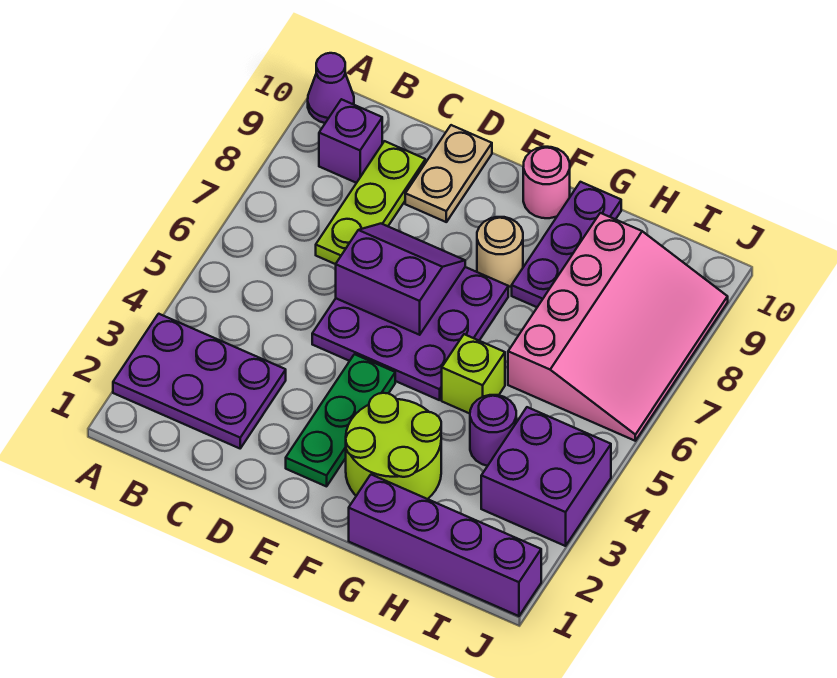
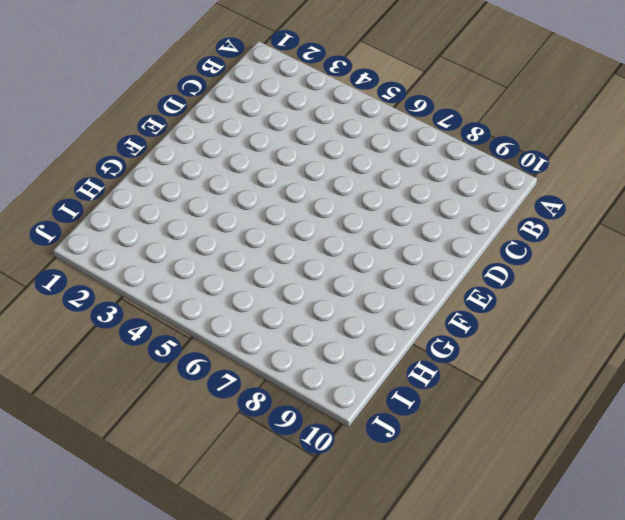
none -> purple 2x3 plate [113,314,286,448]
none -> purple 1x1 cone [308,53,354,123]
none -> purple 1x1 brick [319,99,382,183]

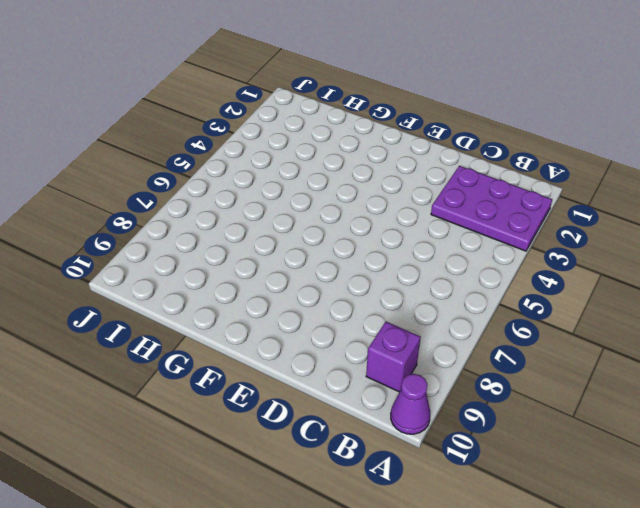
none -> lime 1x3 plate [316,141,425,264]
none -> purple 3x3 plate [312,267,508,400]
none -> tan 1x2 plate [405,125,492,222]

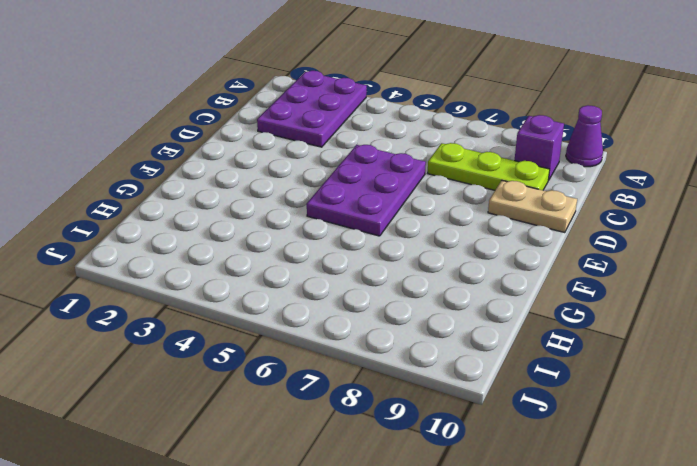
purple 2x3 plate [307,145,426,236] -> purple 3x3 plate [312,267,508,400]
none -> green 1x3 plate [286,354,395,486]
none -> lime 2x2 round brick [346,393,441,499]
none -> tan 1x1 round brick [477,217,523,287]

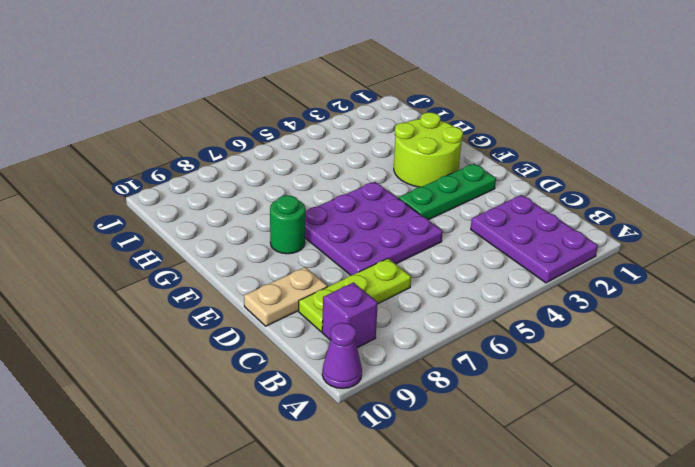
green 1x1 round brick [270,195,305,254] -> tan 1x1 round brick [477,217,523,287]
none -> pink 1x1 round brick [523,147,570,218]
none -> purple 1x4 brick [349,475,541,616]
none -> lime 1x1 brick [442,334,505,414]

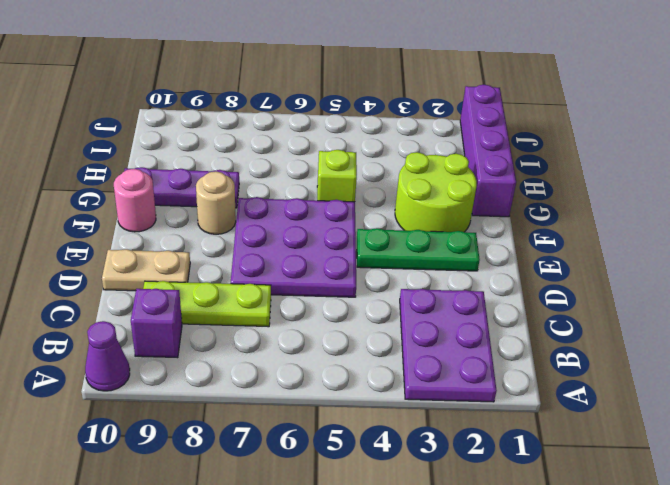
none -> purple 1x1 round brick [470,395,516,466]
none -> pink 3x4 slope [508,213,728,441]
none -> purple 2x2 brick [481,407,611,546]

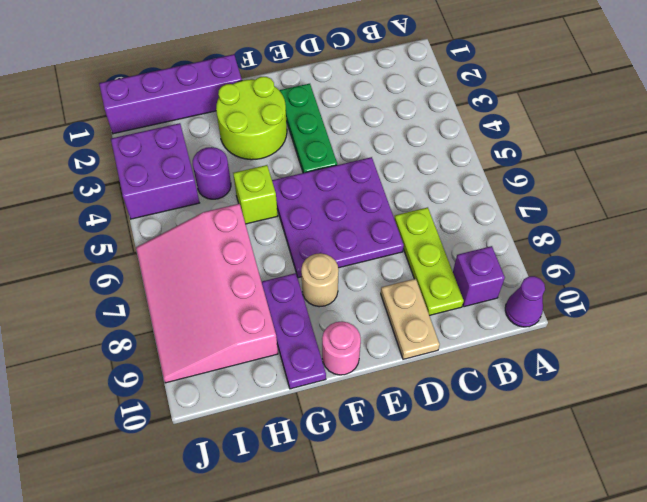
none -> purple 2x3 plate [113,314,286,448]
none -> purple 2x2 slope [336,224,465,335]

